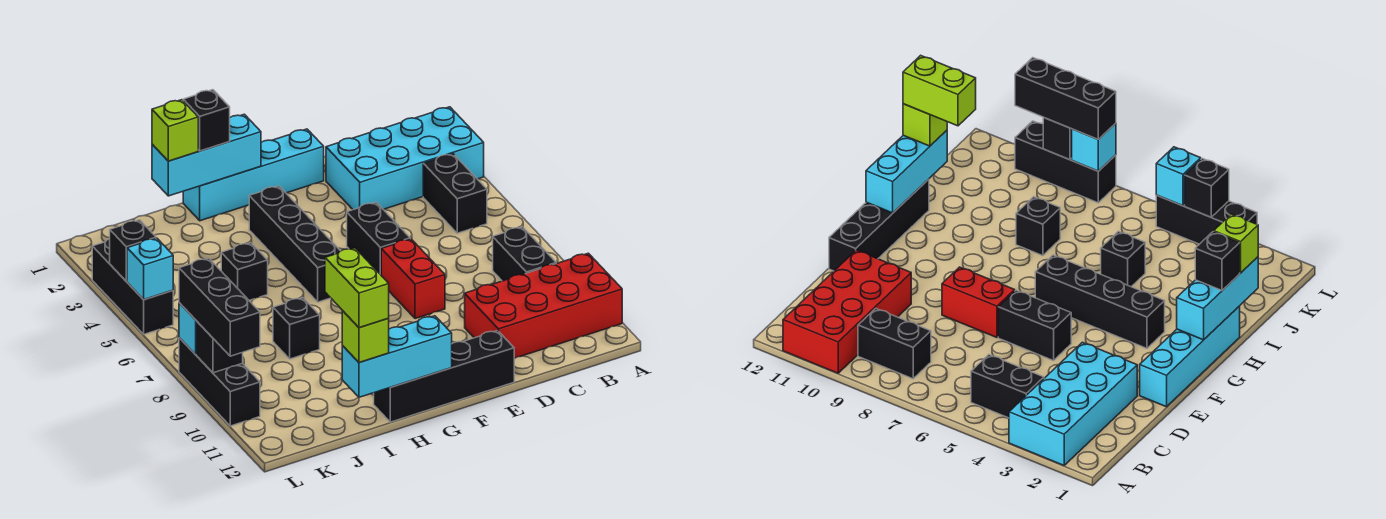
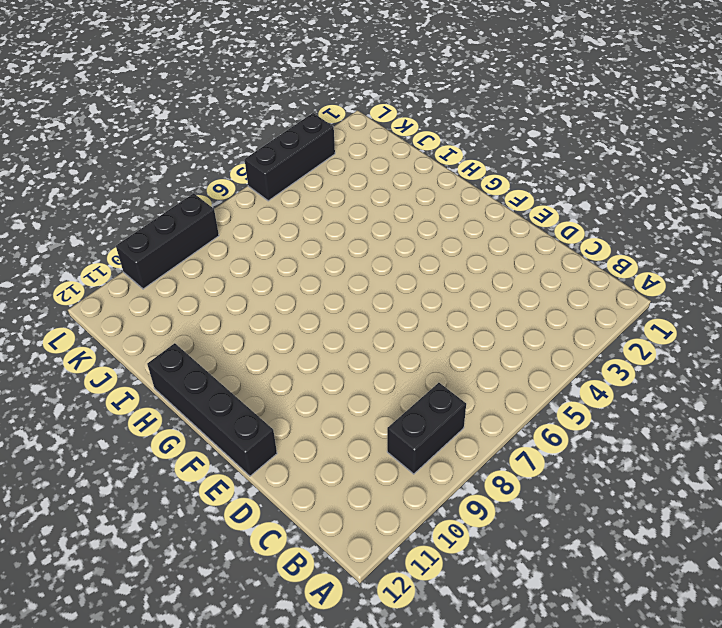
none -> cyan 2x4 brick [326,107,484,210]
none -> red 2x4 brick [465,253,622,358]
none -> black 1x2 brick [423,154,487,233]

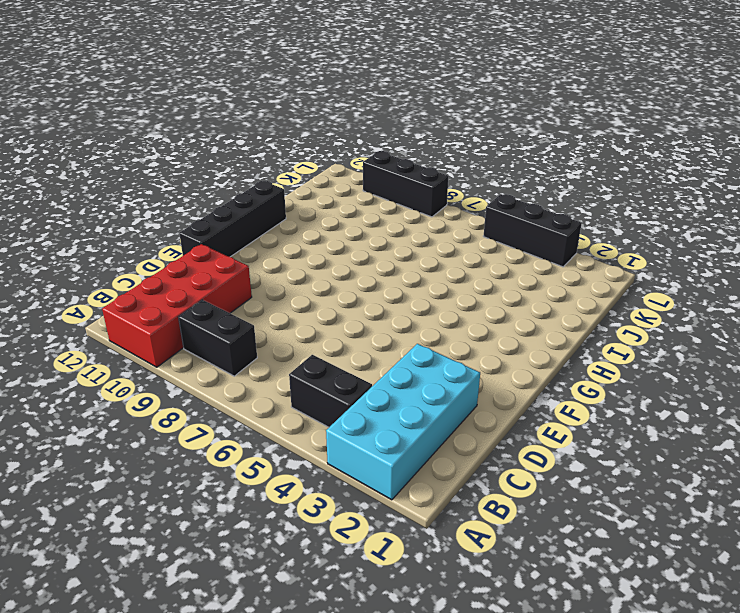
none -> cyan 1x4 brick [183,129,324,221]
none -> black 1x2 brick [347,202,410,275]
none -> red 1x2 brick [381,239,445,319]

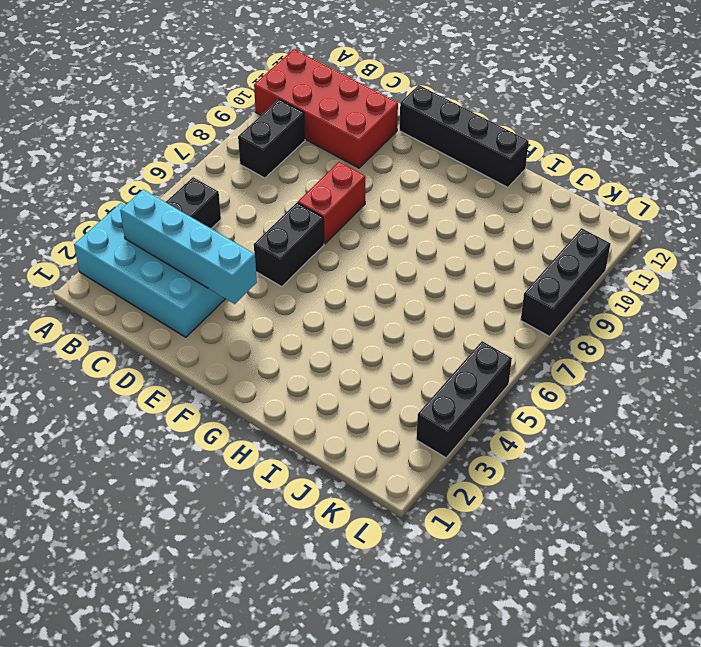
cyan 1x4 brick [120,190,257,304] -> cyan 1x4 brick moved to [183,129,324,221]
none -> black 1x4 brick [249,186,340,302]
none -> black 1x1 brick [221,243,268,300]
none -> black 1x1 brick [273,298,320,359]

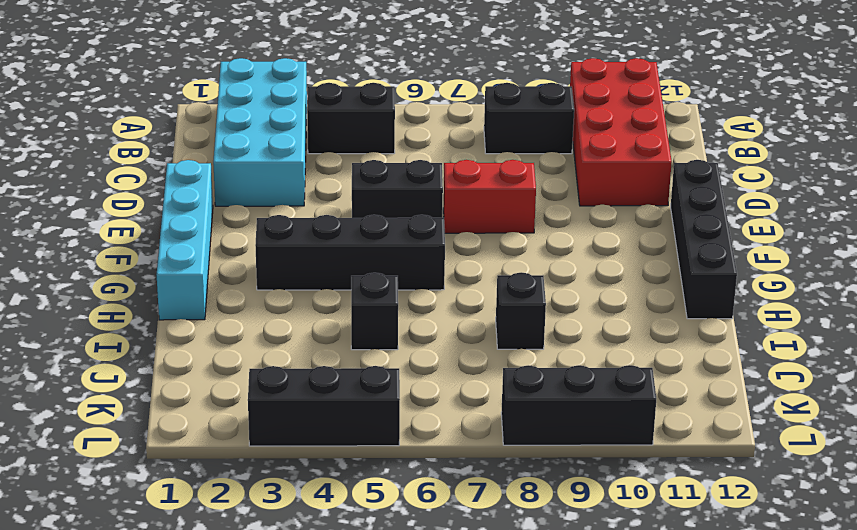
none -> cyan 1x3 brick [152,114,261,196]
none -> cyan 1x3 brick [342,316,452,397]
none -> black 1x1 brick [110,220,156,281]

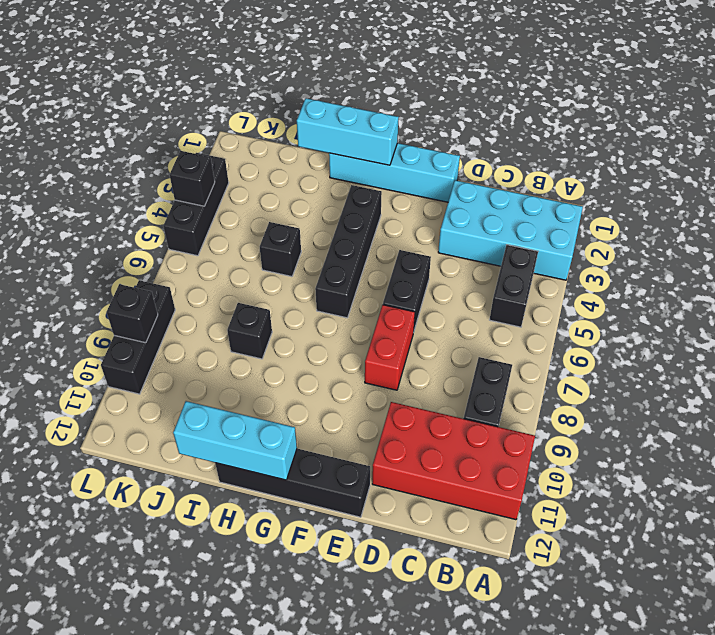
none -> cyan 1x1 brick [127,238,173,300]
none -> cyan 1x1 brick [179,303,196,355]
none -> black 1x1 brick [183,90,230,151]

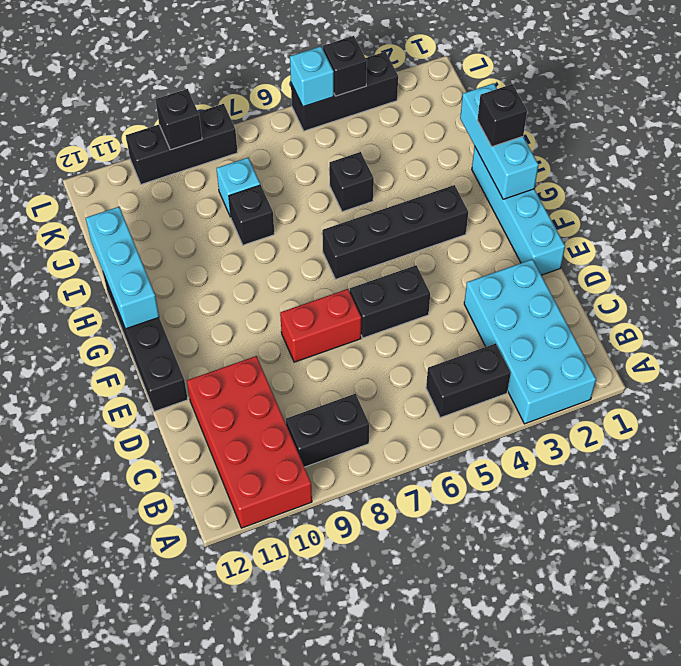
cyan 1x1 brick [217,158,260,217] -> cyan 1x1 brick moved to [179,303,196,355]
none -> lime 1x1 brick [152,100,198,161]
none -> lime 1x1 brick [342,311,389,363]
none -> black 1x3 brick [179,258,260,356]

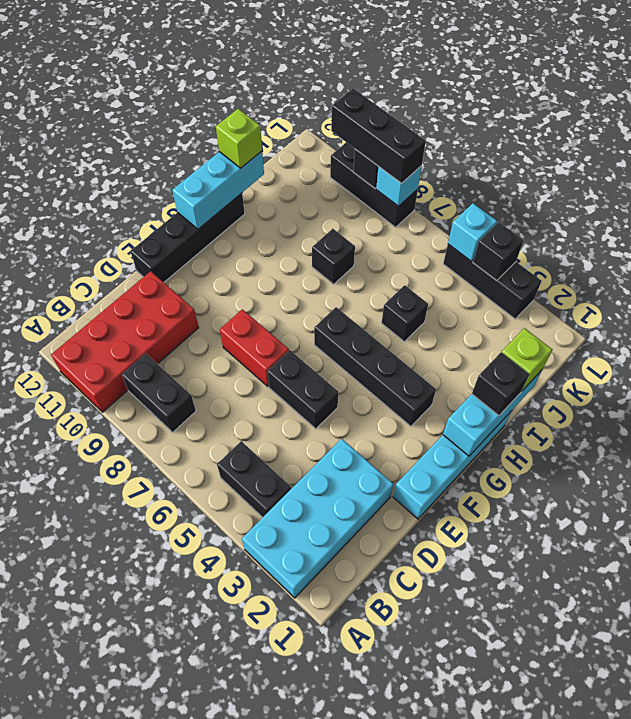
none -> lime 1x2 brick [325,248,389,328]

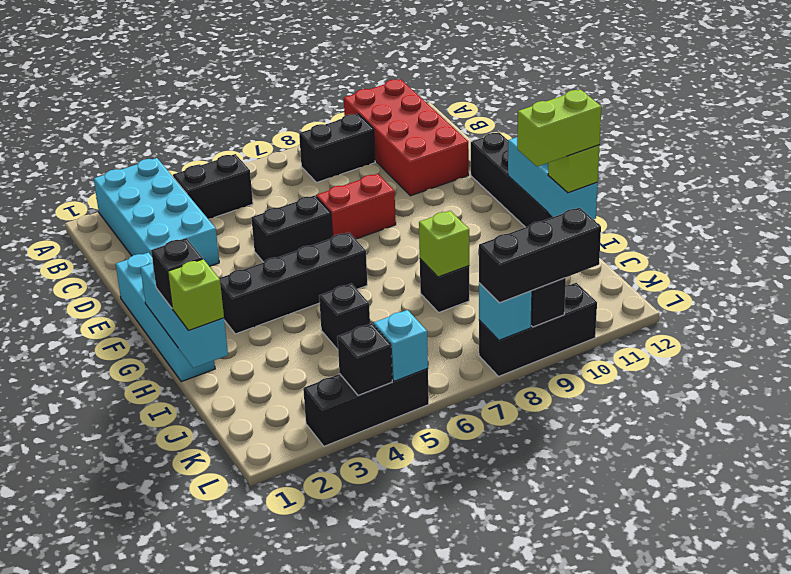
lime 1x1 brick [419,211,469,277] -> none

